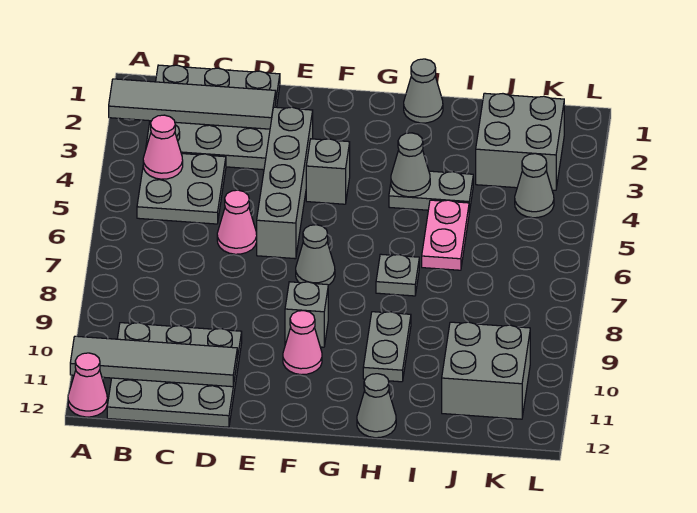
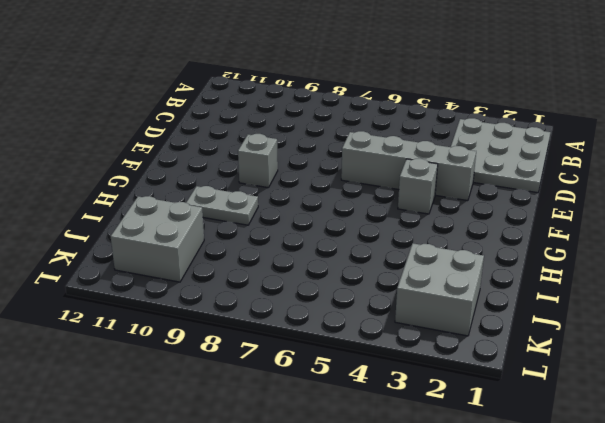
none -> pink 1x1 cone [68,353,107,417]
none -> grey 2x2 plate [137,154,226,224]
none -> grey 3x3 plate [107,323,242,427]

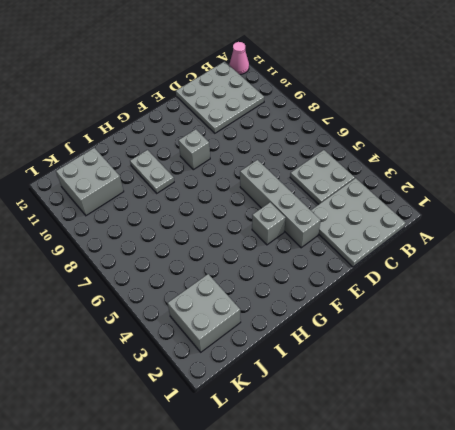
none -> pink 1x1 cone [217,190,257,254]
none -> grey 1x1 cone [296,225,335,285]
none -> pink 1x1 cone [283,310,322,375]

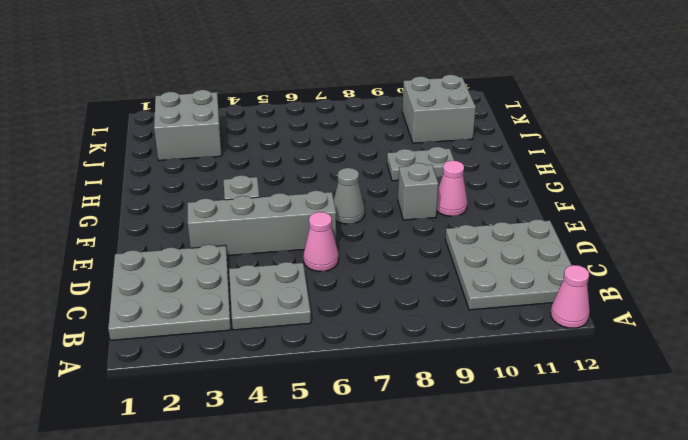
none -> grey 1x1 cone [404,59,443,123]
none -> grey 1x2 plate [389,171,473,212]
none -> grey 1x1 plate [376,254,419,296]

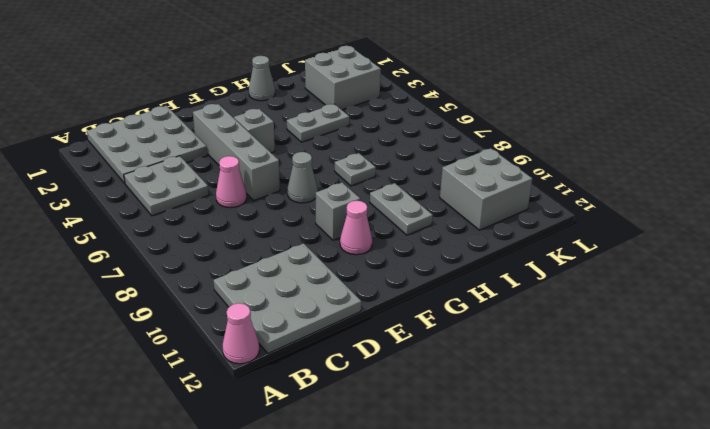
none -> grey 1x1 cone [357,374,396,438]
none -> pink 1x2 plate [422,200,469,270]
none -> grey 1x1 cone [515,154,554,218]

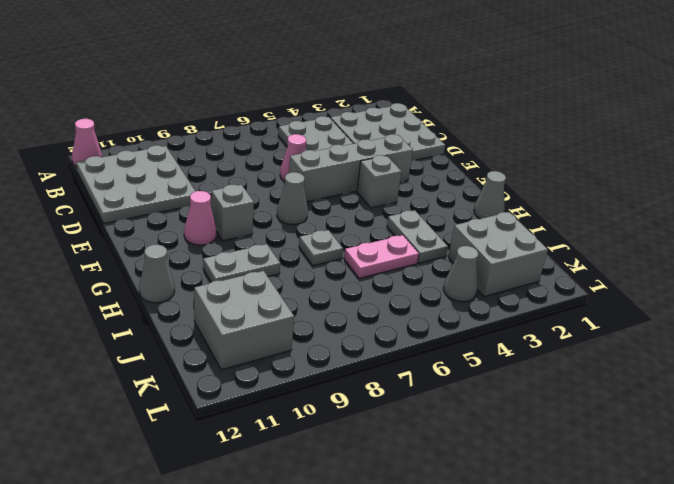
none -> grey 1x4 tile [109,79,276,129]
none -> grey 1x4 tile [70,336,237,387]
none -> pink 1x1 cone [143,115,183,179]

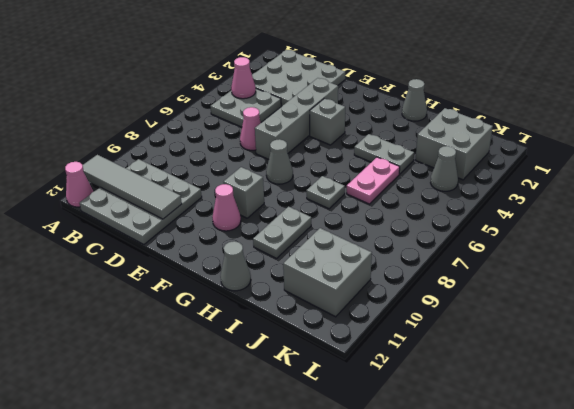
none -> grey 1x4 tile [109,79,276,129]
none -> grey 1x1 cone [391,133,430,197]

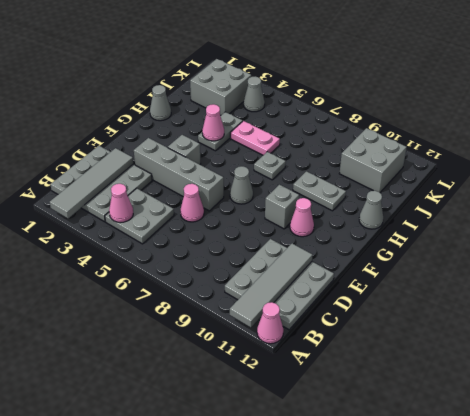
pink 1x1 cone [202,104,224,141] -> grey 1x1 cone [391,133,430,197]

